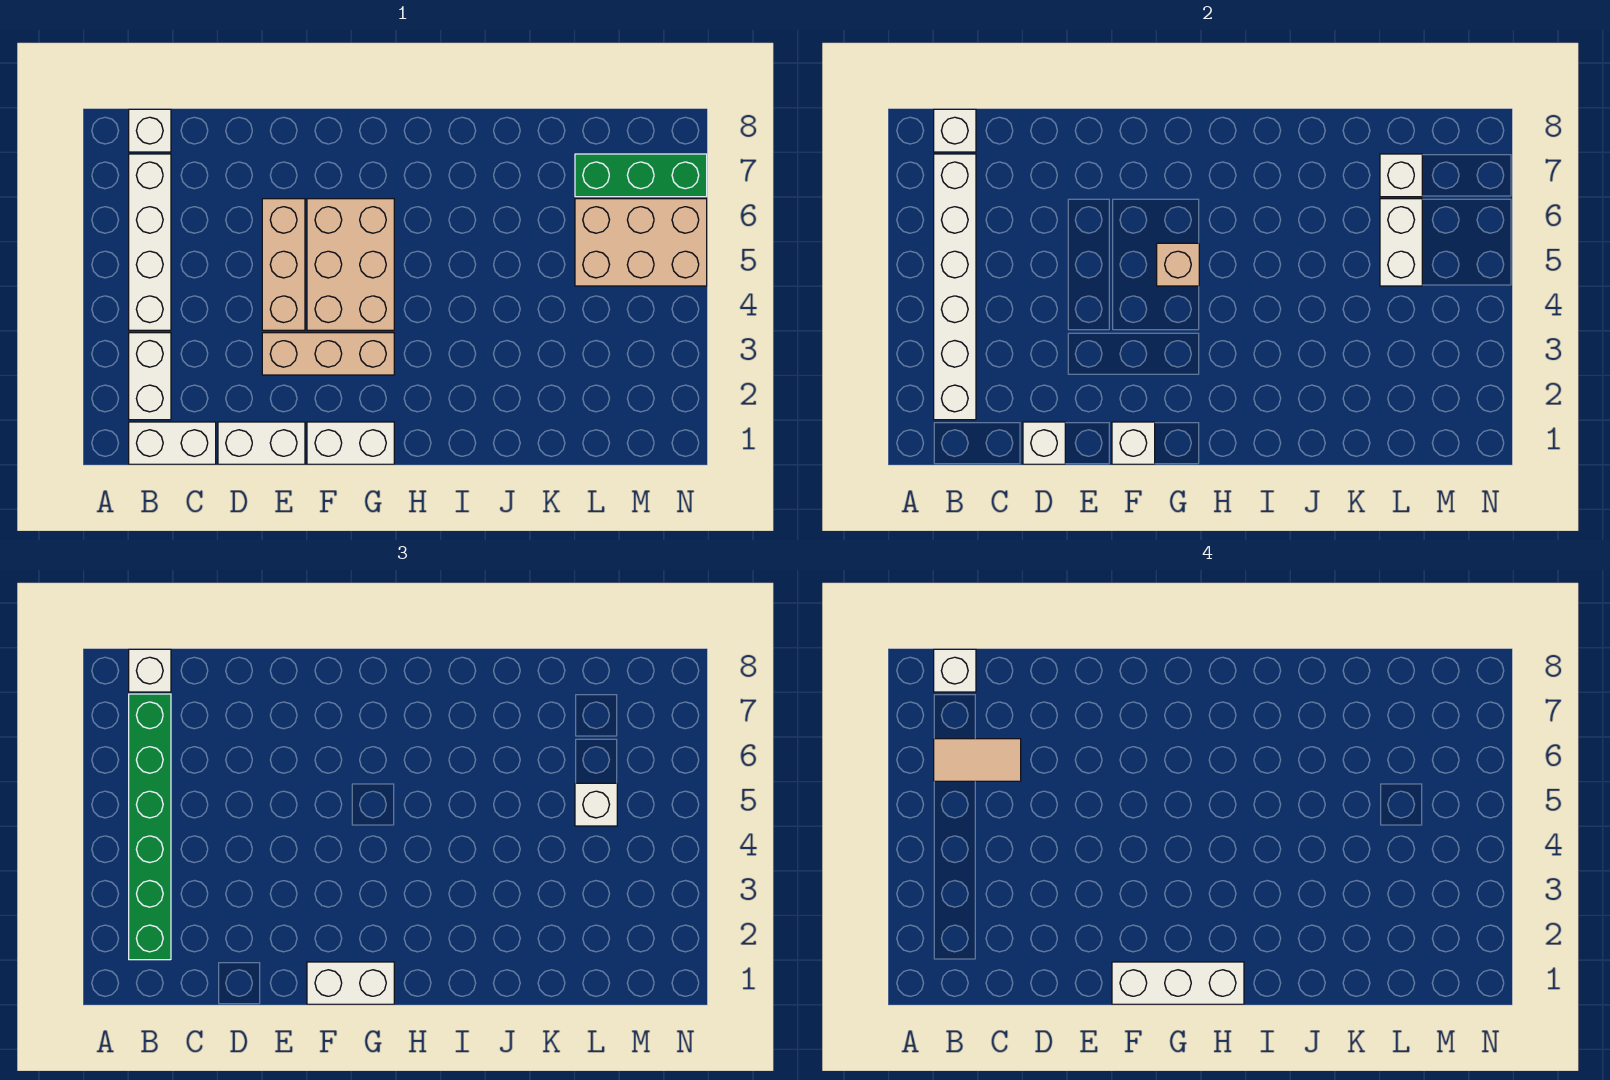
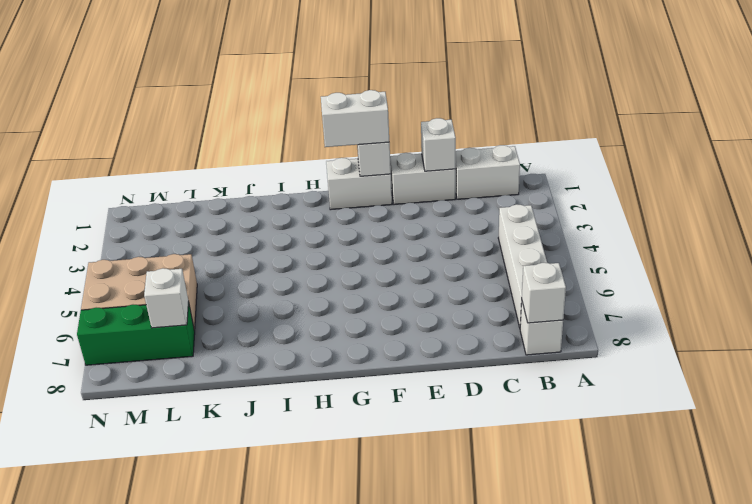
none -> white 1x2 brick [129,333,171,420]
none -> tan 1x3 brick [262,333,394,375]
none -> tan 1x3 brick [262,199,305,330]

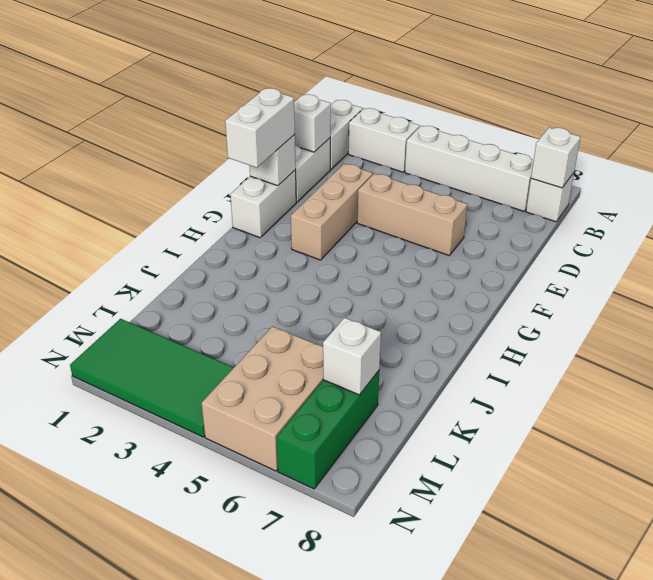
green 2x4 tile [70,319,234,437] -> none
none -> tan 2x3 brick [307,199,394,330]
none -> white 1x6 brick [934,154,976,420]
none -> tan 1x1 brick [1157,243,1199,286]

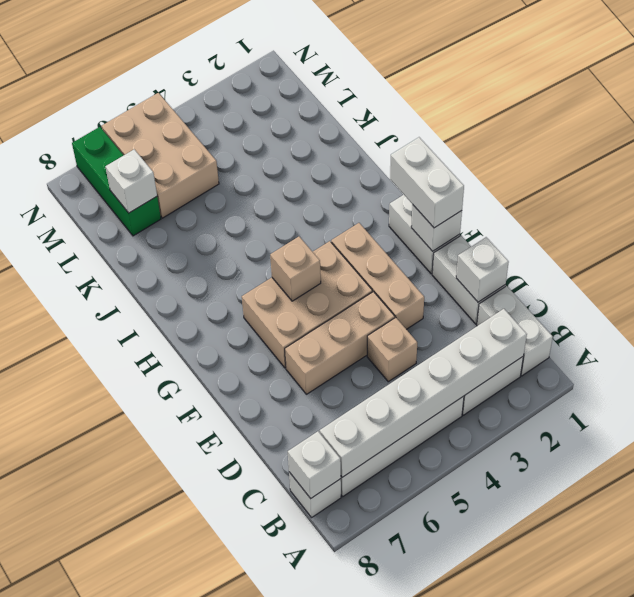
tan 1x1 brick [367,318,417,382] -> none
none -> white 1x2 brick [1380,199,1422,286]
none -> green 1x6 brick [129,694,171,960]
none -> white 1x1 brick [129,649,171,692]

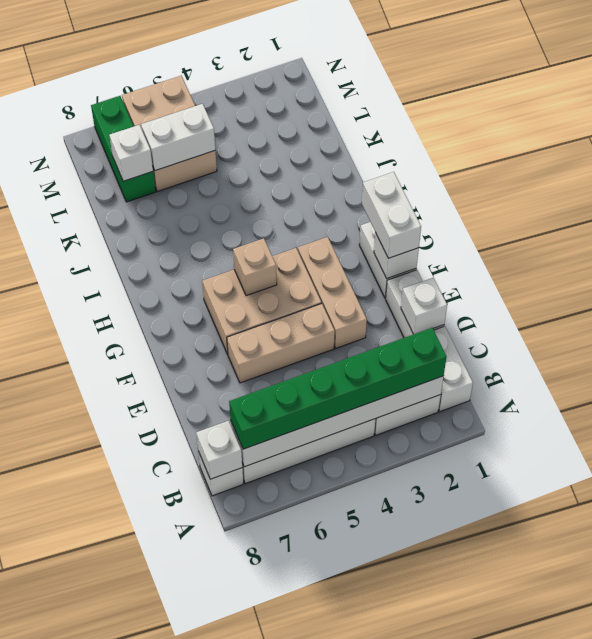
none -> white 1x1 brick [129,649,171,692]
none -> white 1x1 brick [575,783,617,826]
none -> tan 1x2 tile [934,739,1021,781]

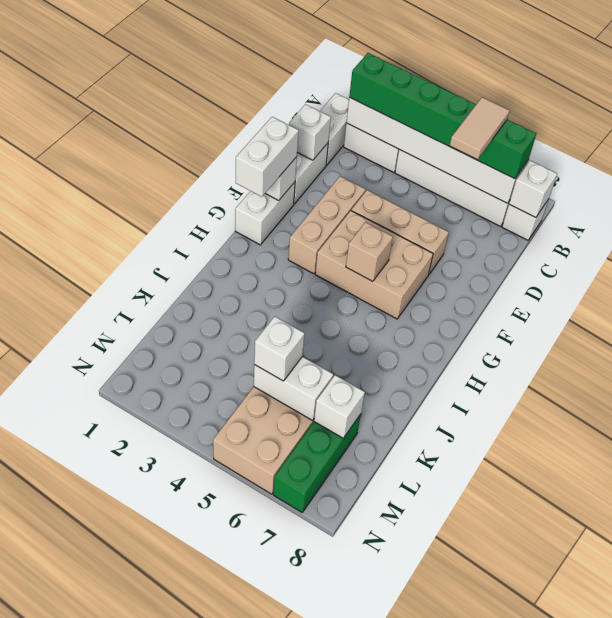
none -> white 1x1 brick [129,649,171,692]
none -> white 1x1 brick [934,649,976,692]
none -> white 1x3 brick [1112,962,1244,1004]

